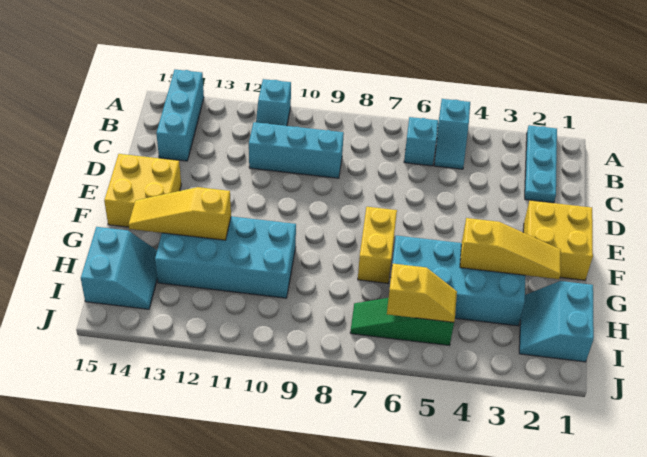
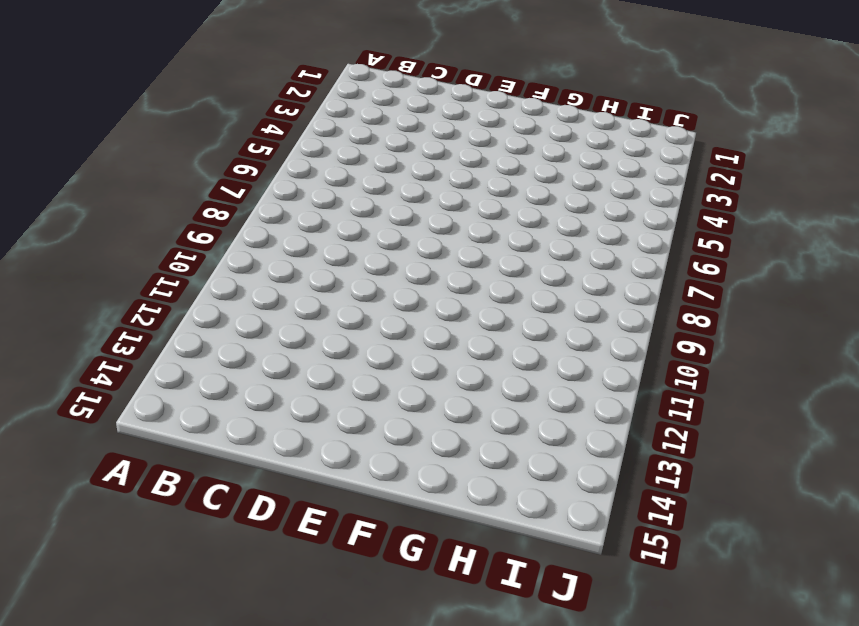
none -> cyan 1x3 plate [525,125,557,203]
none -> cyan 1x2 slope [434,99,470,169]
none -> cyan 1x2 slope [256,79,291,126]

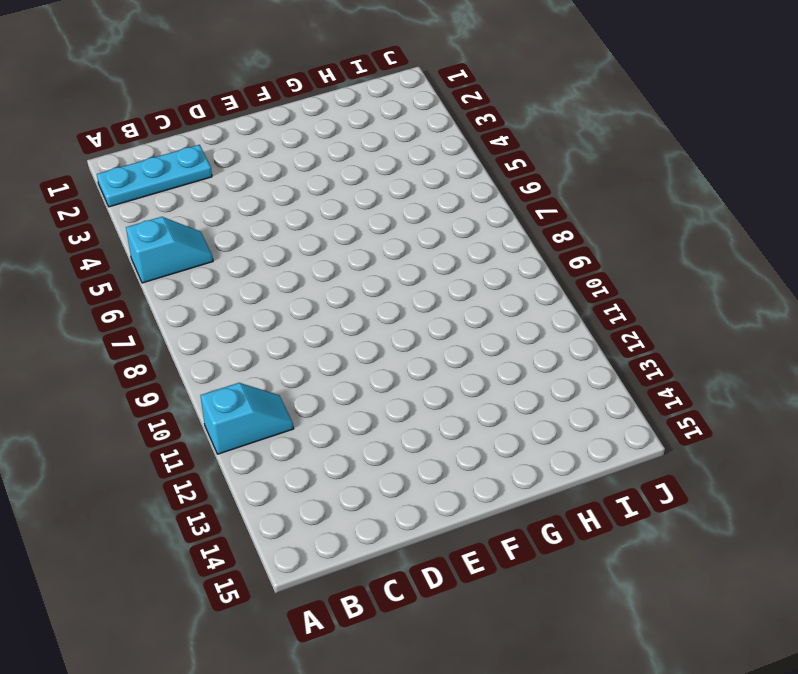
none -> cyan 1x3 brick [156,70,204,161]
none -> cyan 1x1 brick [404,117,438,166]
none -> cyan 1x3 brick [249,122,344,178]

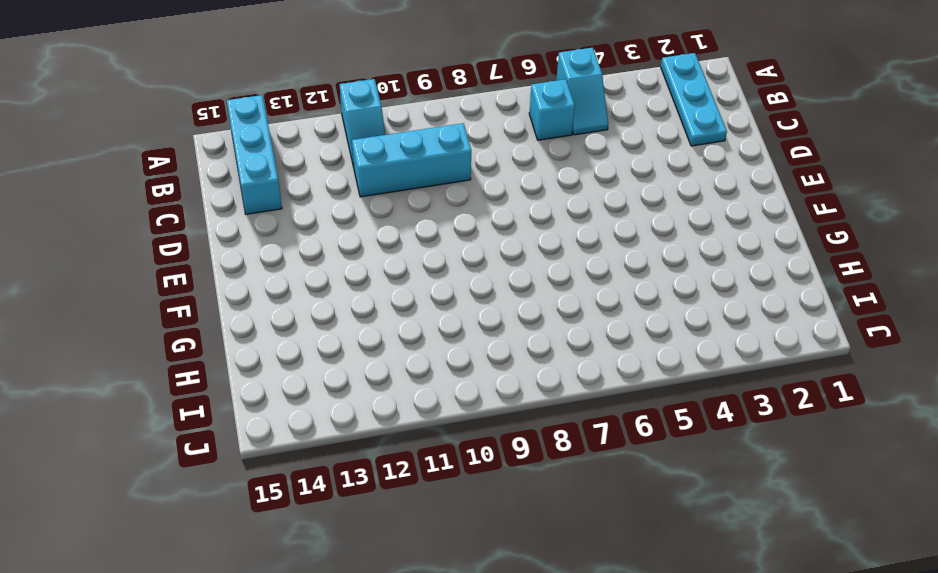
none -> yellow 2x2 brick [523,200,593,280]
none -> yellow 2x2 brick [104,154,181,227]
none -> yellow 1x2 brick [358,207,397,283]

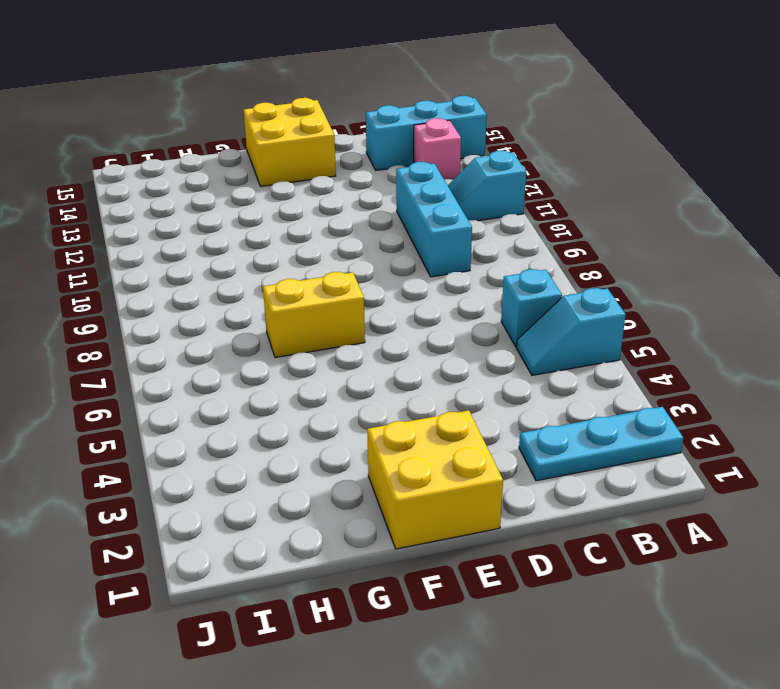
pink 1x1 brick [414,118,461,180] -> none
none -> cyan 2x4 brick [392,235,525,326]
none -> cyan 2x4 brick [155,216,296,298]
none -> cyan 2x2 slope [519,281,594,362]

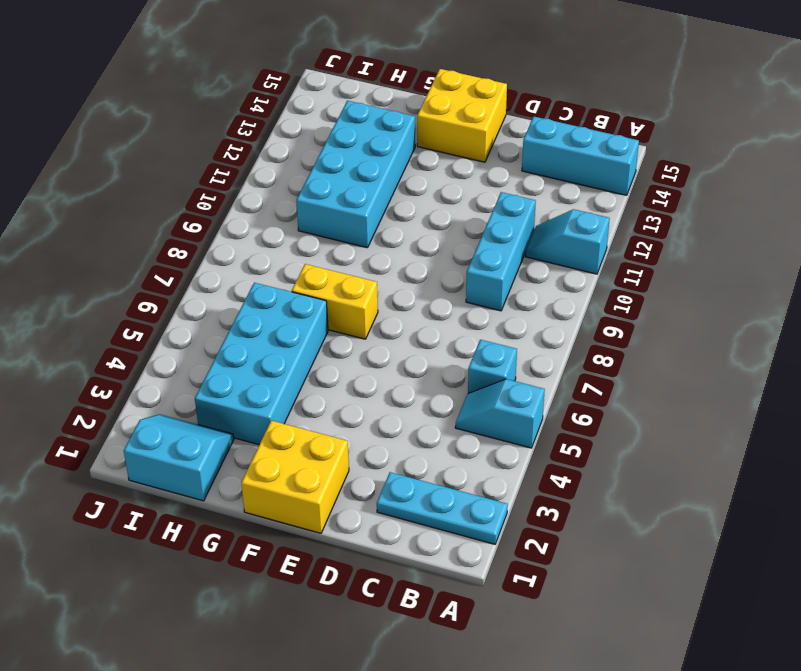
none -> cyan 2x2 slope [81,227,157,309]
none -> green 1x3 slope [350,298,454,345]
none -> yellow 1x3 slope [460,218,561,279]

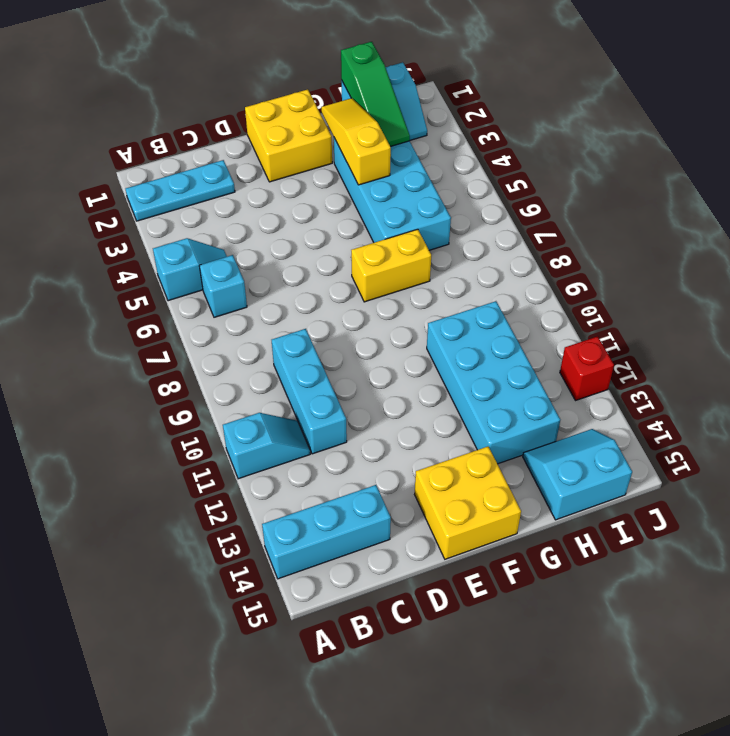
green 1x3 slope [341,42,410,146] -> green 1x3 slope moved to [350,298,454,345]
red 1x1 brick [560,336,614,400] -> none
none -> yellow 1x3 slope [129,187,231,240]
none -> yellow 1x2 slope [387,264,457,322]

